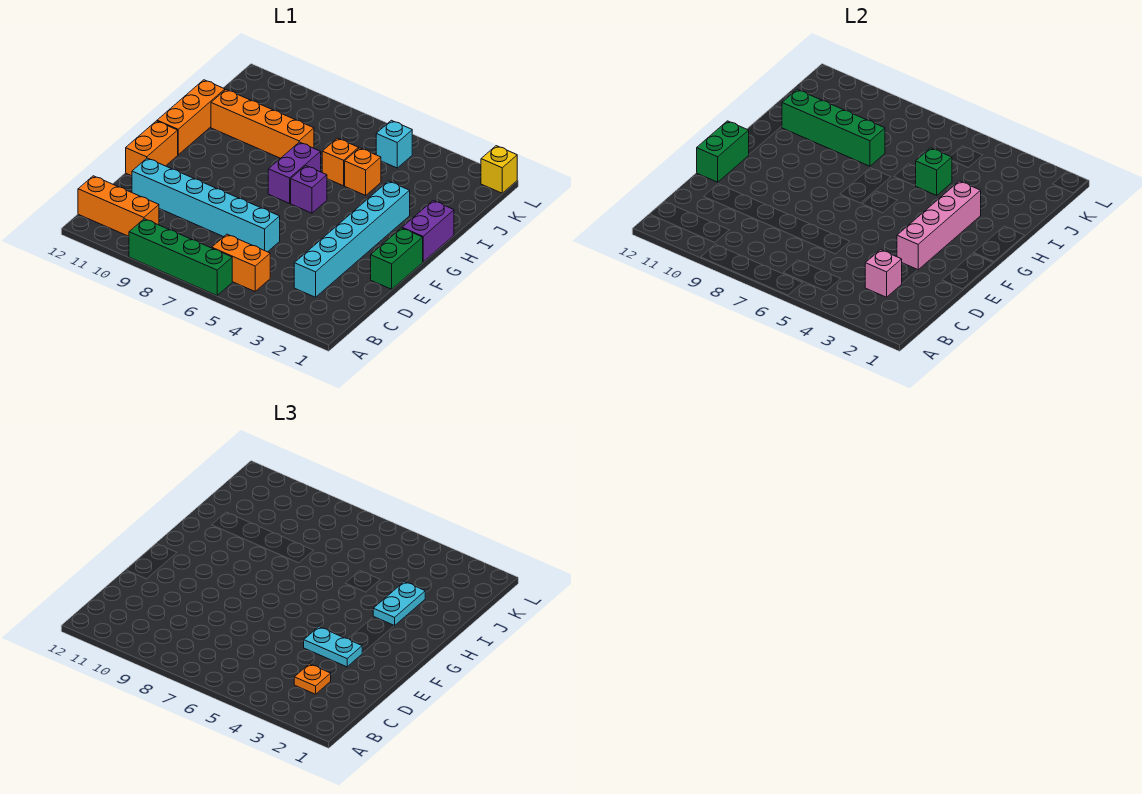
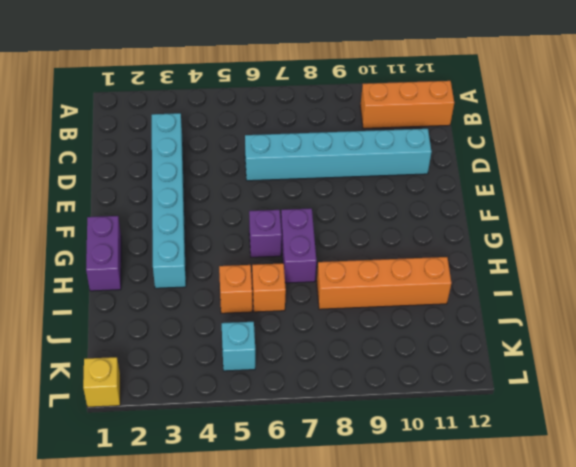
none -> green 1x4 brick [129,219,232,295]
none -> orange 1x2 brick [212,234,270,291]
none -> green 1x2 brick [371,228,423,289]

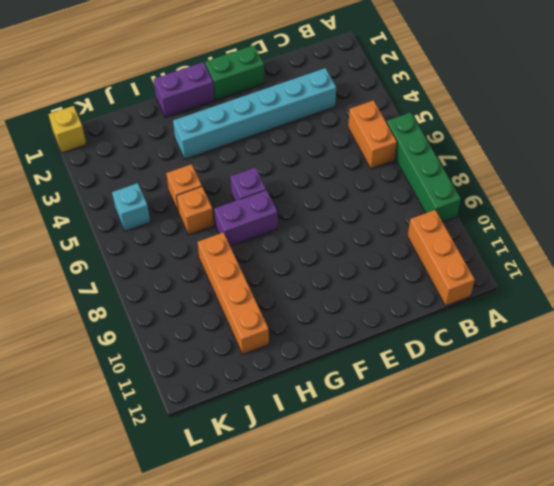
none -> cyan 1x6 brick [132,158,280,252]
none -> orange 1x2 brick [126,121,178,176]
none -> orange 1x3 brick [157,80,225,155]

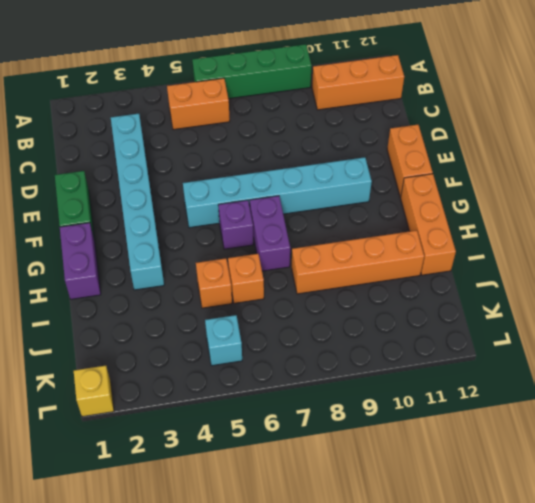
cyan 1x6 brick [183,157,372,228] -> cyan 1x6 brick moved to [132,158,280,252]
none -> pink 1x1 brick [865,250,902,297]
none -> pink 1x4 brick [897,181,981,270]
none -> green 1x2 brick [697,121,749,182]

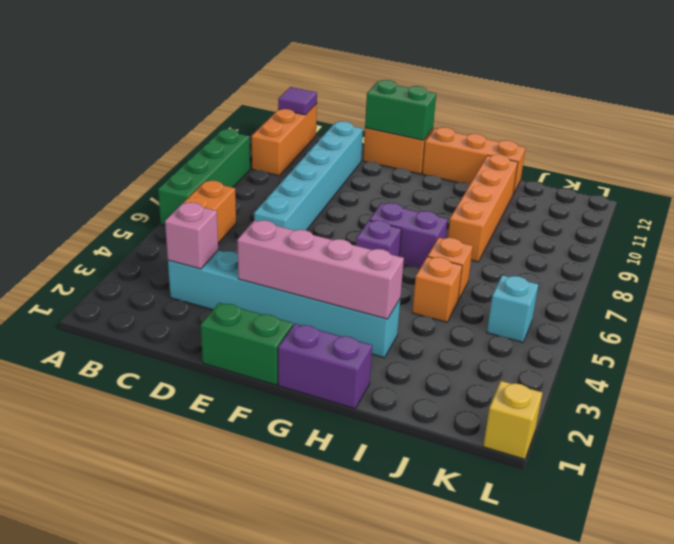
purple 1x1 tile [278,87,317,115] -> none
none -> green 1x1 brick [915,148,952,195]
none -> green 1x4 brick [782,90,885,166]
none -> orange 1x1 plate [294,664,331,694]

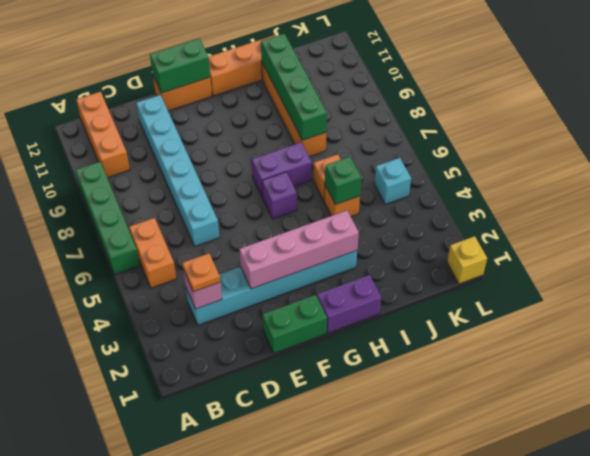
none -> cyan 1x2 plate [304,627,362,667]
none -> cyan 1x2 plate [373,582,425,626]

